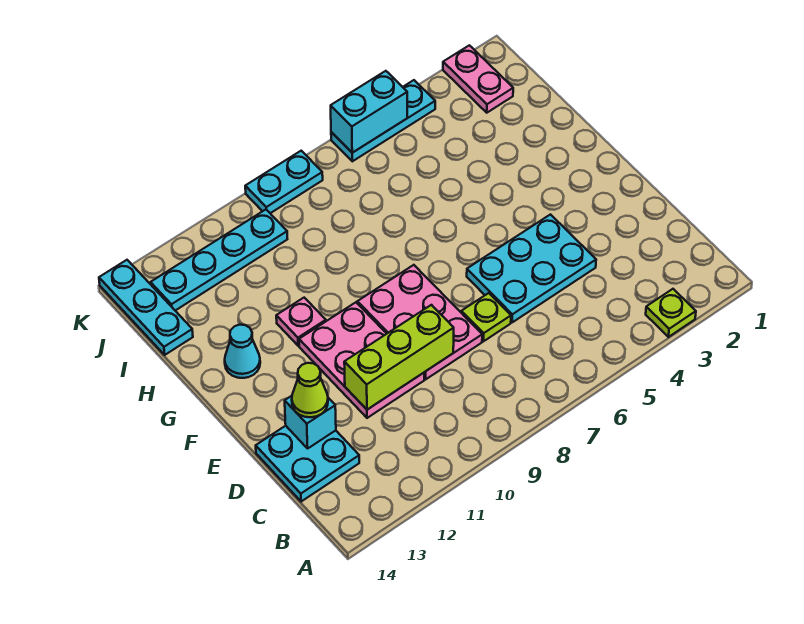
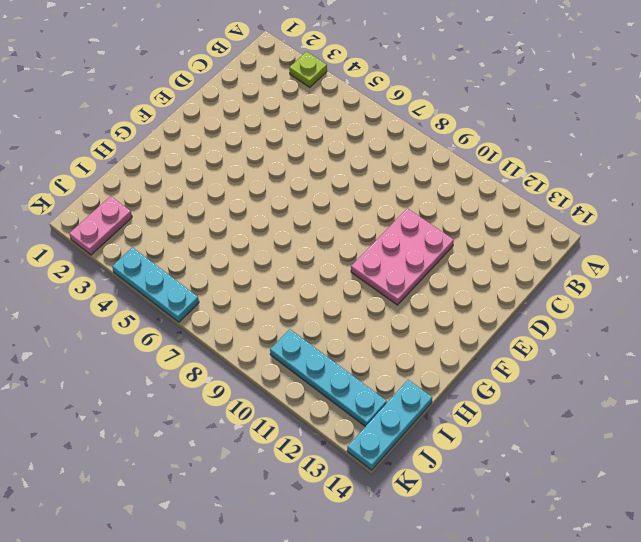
none -> cyan 2x2 plate [256,426,359,502]
none -> cyan 2x3 plate [467,215,596,322]
none -> lime 1x1 plate [461,293,511,341]

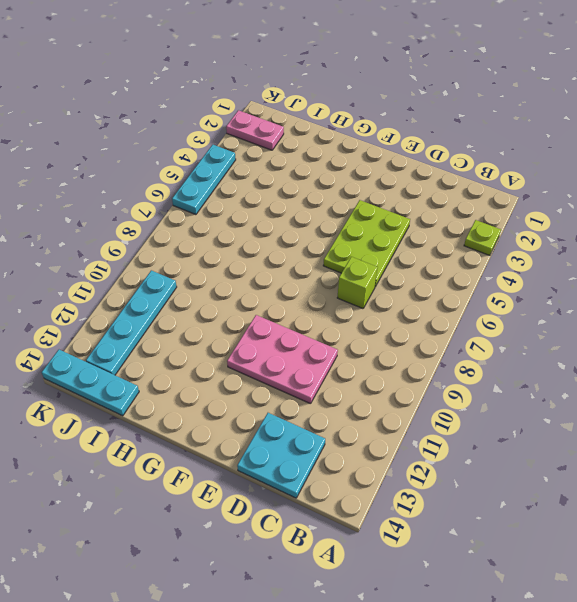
lime 2x3 plate [323,200,410,287] -> cyan 2x3 plate [467,215,596,322]
lime 1x1 brick [337,257,378,308] -> lime 1x1 plate [461,293,511,341]
none -> pink 2x3 plate [357,265,482,379]
none -> pink 1x1 plate [276,298,326,346]
none -> cyan 1x1 cone [225,325,260,378]

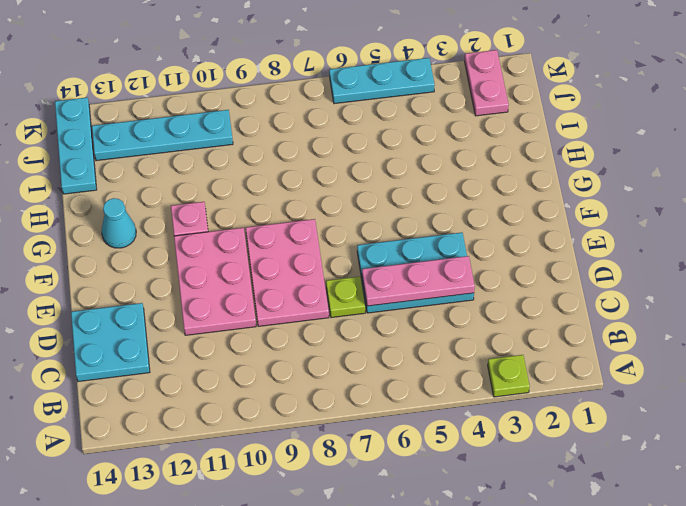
pink 1x3 plate [362,256,475,306] -> none
none -> cyan 1x2 plate [245,151,323,213]
none -> lime 1x3 brick [344,305,454,410]
none -> cyan 1x1 brick [285,396,336,448]

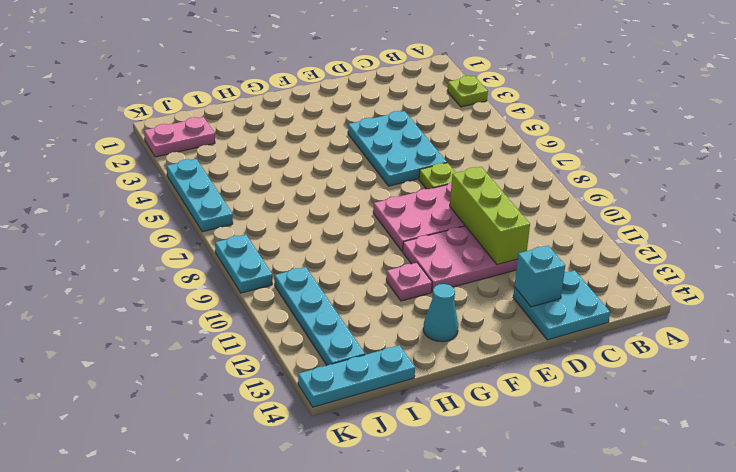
none -> cyan 1x2 brick [331,71,407,153]
none -> lime 1x1 cone [292,363,328,417]

